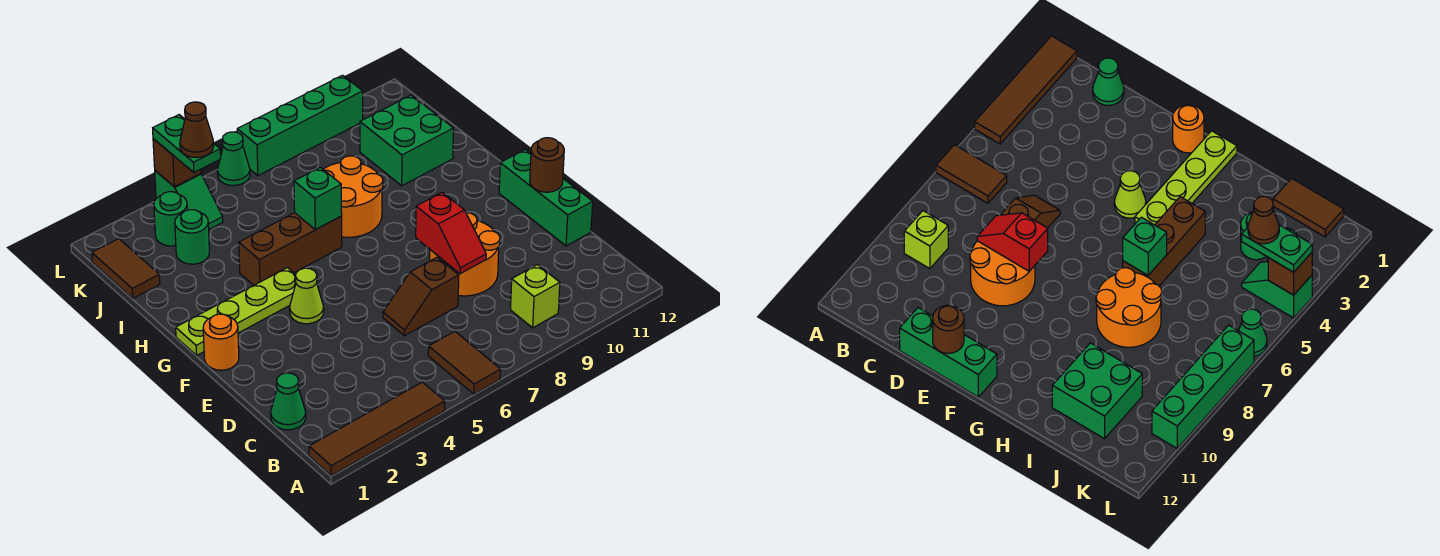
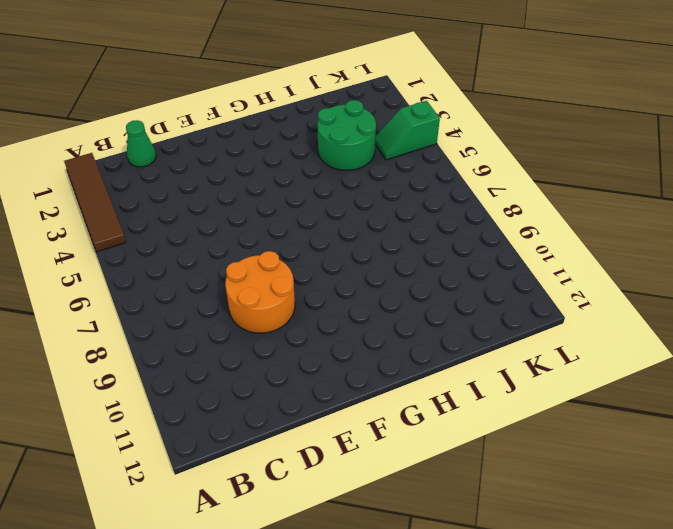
green 2x2 round brick [317,100,376,170] -> green 1x1 round brick [175,210,209,264]
none -> brown 1x2 tile [428,331,501,394]
none -> lime 1x1 brick [511,265,560,328]
none -> brown 1x2 slope [383,258,459,336]

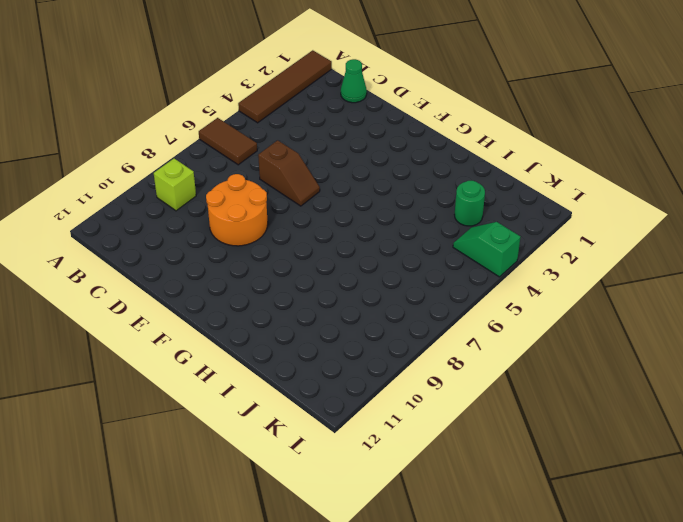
brown 1x2 slope [258,140,320,206] -> brown 1x2 slope turned to [383,258,459,336]
none -> green 1x3 brick [499,150,593,246]
none -> orange 1x1 round brick [203,314,239,370]
none -> lime 1x1 cone [290,268,324,324]

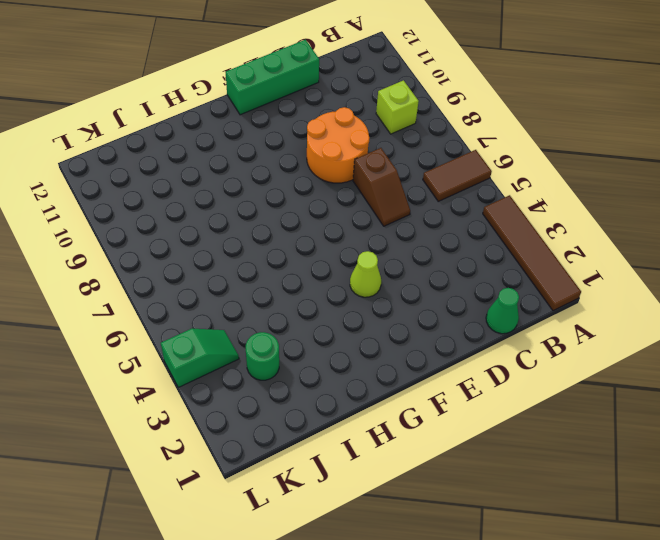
none -> orange 1x1 round brick [203,314,239,370]
none -> lime 1x4 plate [176,268,296,355]
none -> brown 1x3 brick [239,213,342,285]

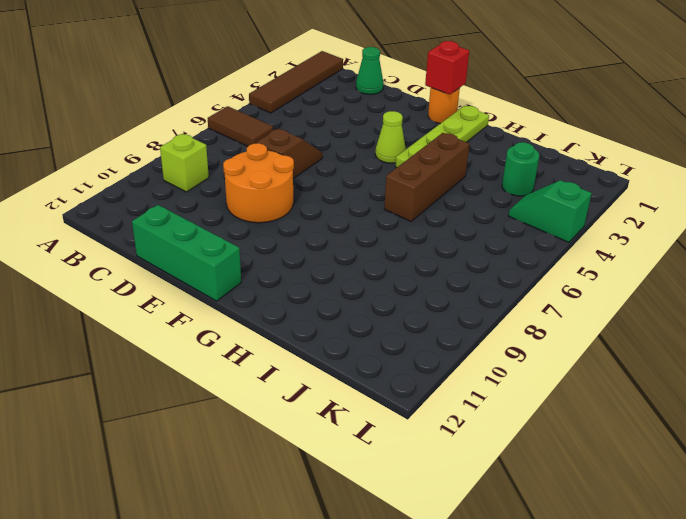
red 1x1 brick [425,41,469,95] -> none
none -> orange 2x2 round brick [323,156,383,237]
none -> green 2x2 brick [360,95,454,186]
none -> brown 1x2 tile [92,239,160,298]

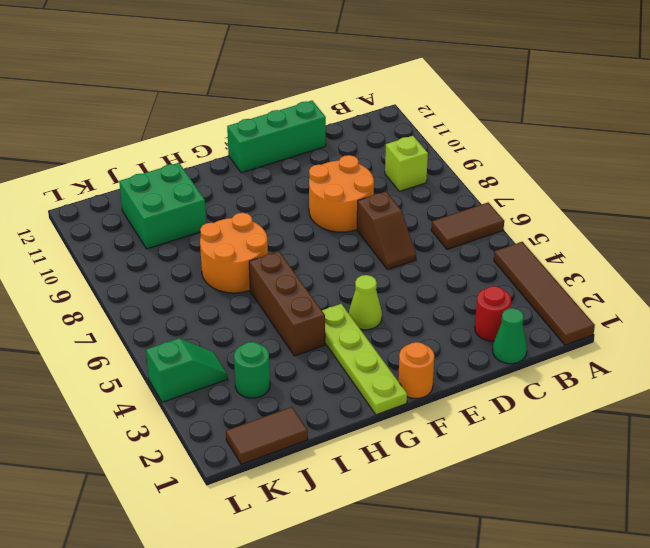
red 1x1 round brick [475,286,511,341] -> none
none -> green 1x1 round brick [154,192,187,246]
none -> green 1x1 cone [217,132,250,185]
none -> green 1x4 brick [237,75,363,176]

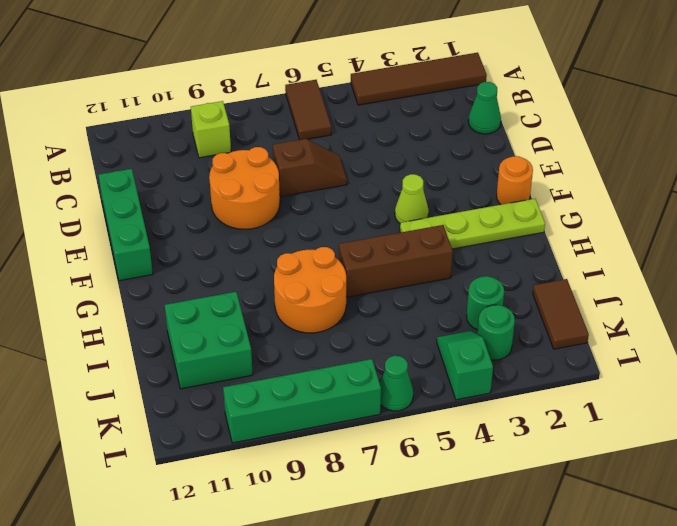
none -> red 1x2 slope [416,192,486,274]
none -> brown 1x1 round brick [530,138,564,192]
none -> green 1x1 brick [294,167,342,230]

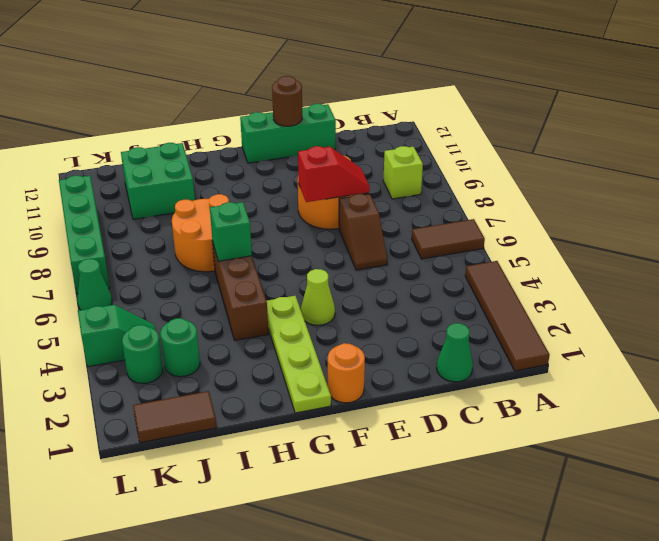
none -> brown 1x1 brick [153,139,201,187]
none -> green 1x2 plate [153,115,221,172]
none -> brown 1x1 cone [180,102,214,158]

